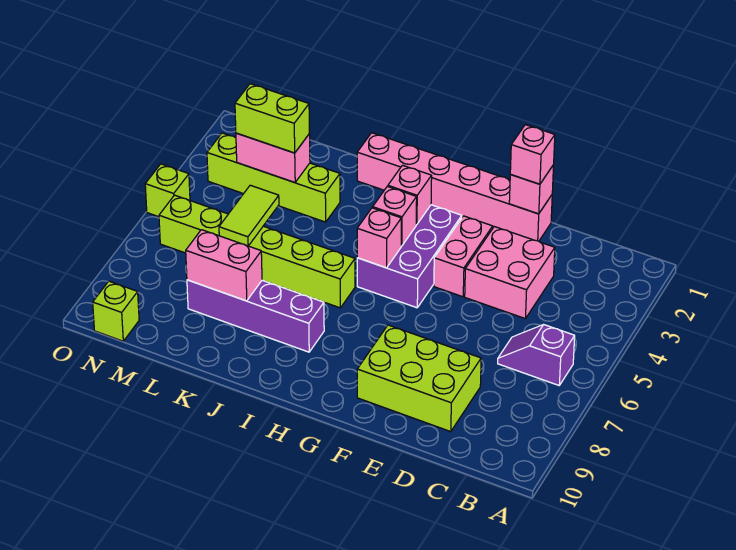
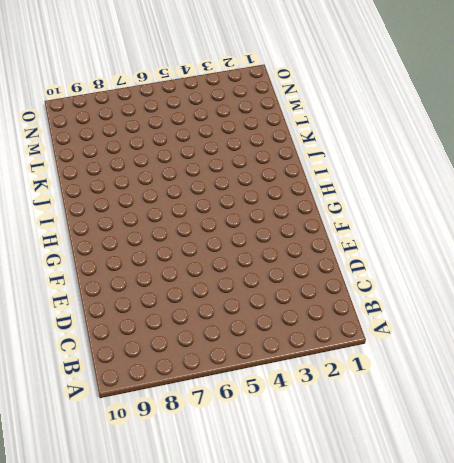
none -> purple 1x2 slope [498,325,575,385]
none -> pink 2x2 brick [465,227,555,318]
none -> lime 2x3 brick [357,325,481,432]

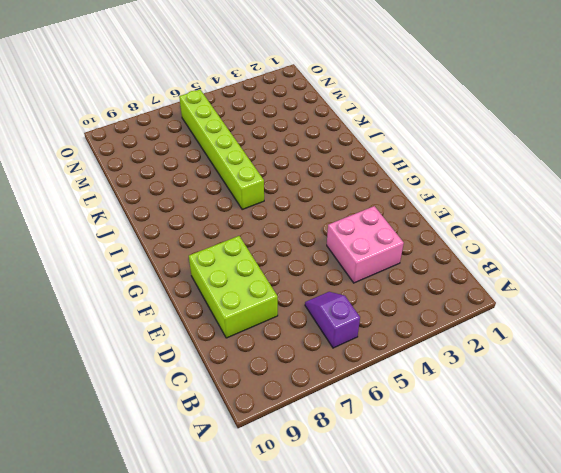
none -> pink 1x6 brick [357,133,552,241]
none -> pink 1x2 brick [434,216,493,297]
none -> purple 2x3 brick [357,205,462,308]

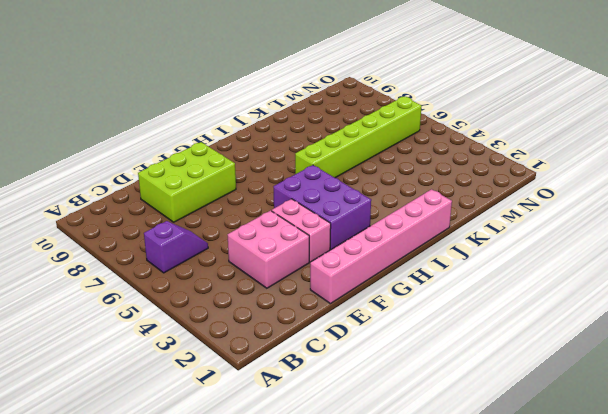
none -> purple 1x4 brick [187,280,324,352]
none -> lime 1x4 brick [207,133,340,222]
none -> lime 1x1 brick [93,281,139,341]

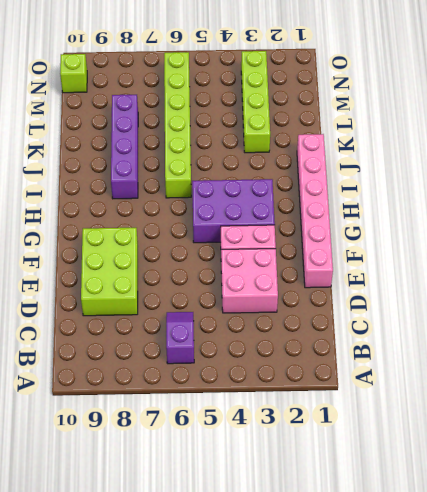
none -> lime 1x1 brick [145,164,190,217]
none -> pink 1x1 brick [509,165,554,214]
none -> pink 1x1 brick [388,165,432,225]

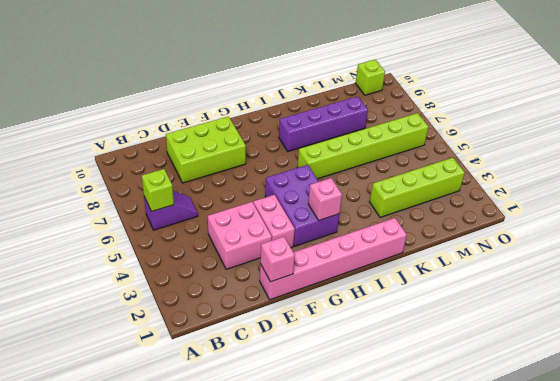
lime 1x1 brick [142,169,174,212] -> lime 1x1 brick moved to [145,164,190,217]
none -> pink 1x1 brick [373,186,417,246]
none -> pink 1x1 brick [357,208,401,268]
none -> pink 1x2 brick [186,230,262,301]

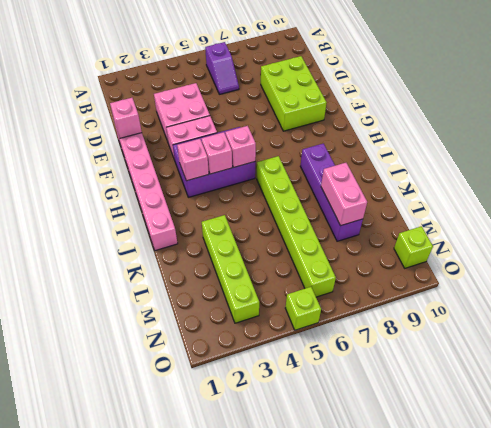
none -> pink 1x2 brick [236,133,310,183]
none -> lime 1x2 tile [219,185,279,246]
none -> pink 1x1 brick [510,125,555,184]

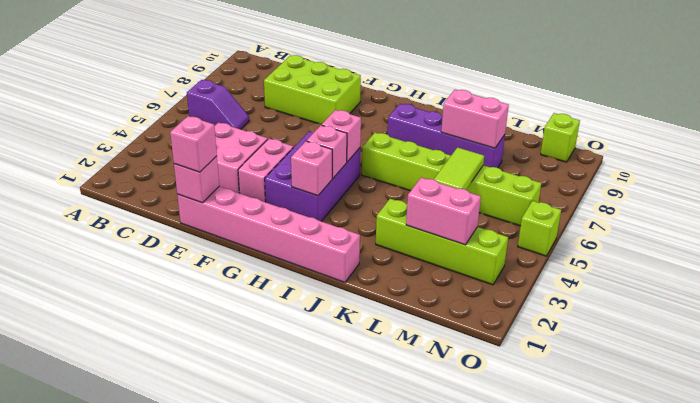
none -> lime 1x2 brick [235,84,309,153]

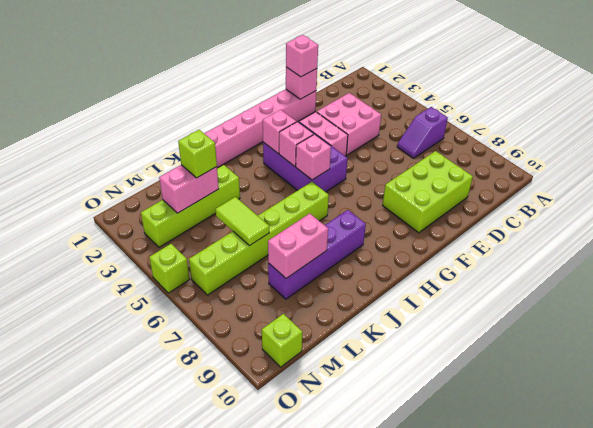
lime 1x1 brick [178,130,217,178] -> lime 1x2 brick [235,84,309,153]

